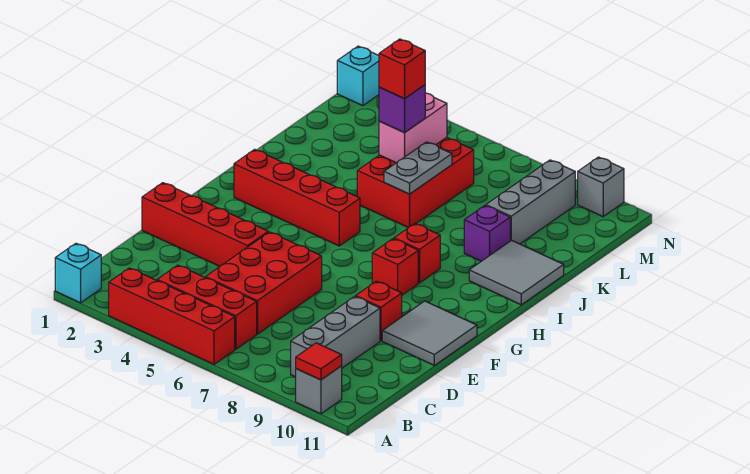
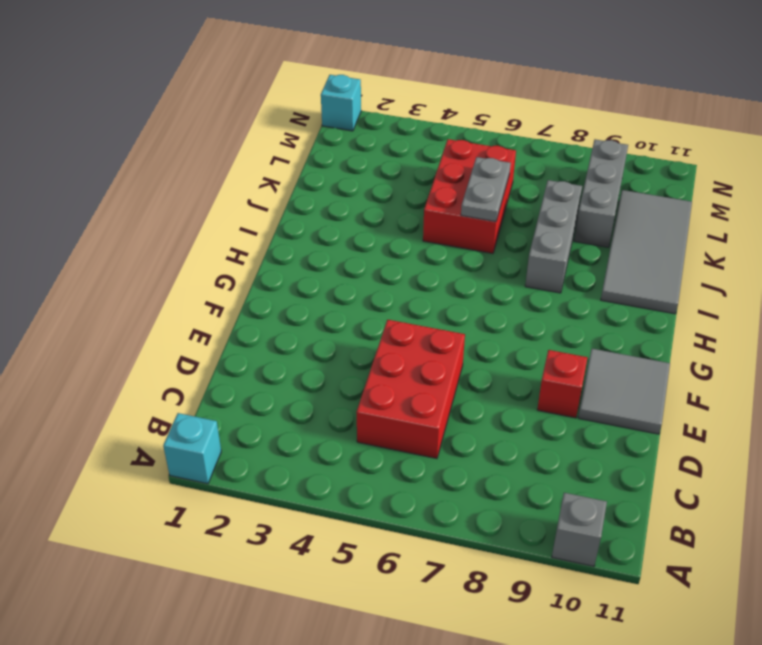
grey 1x3 brick [525,180,582,293] -> grey 1x3 brick moved to [291,296,380,377]
grey 2x4 tile [601,190,692,314] -> grey 2x2 tile [469,240,564,305]
none -> red 1x4 brick [109,268,235,364]
none -> red 1x3 brick [157,265,257,349]
none -> red 1x4 brick [142,183,268,266]

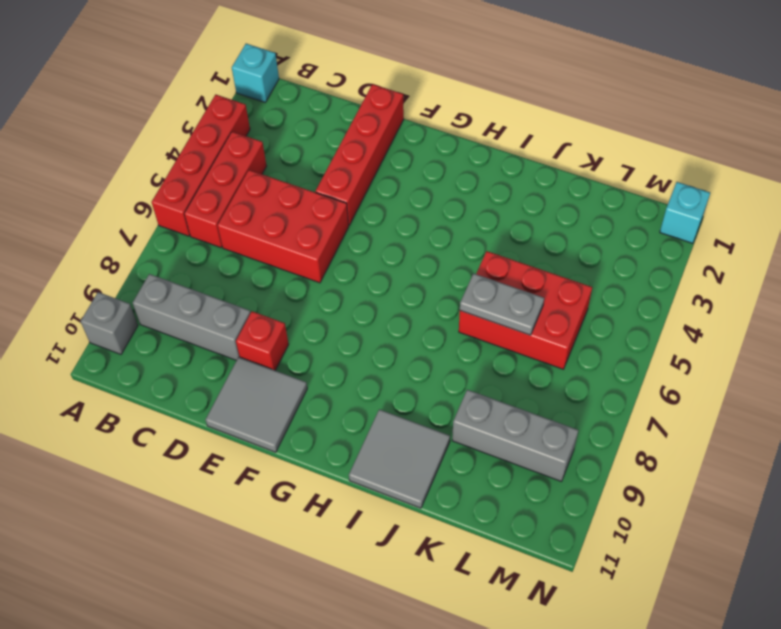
none -> red 1x1 brick [372,239,418,295]
none -> red 1x4 brick [234,149,360,246]
none -> red 1x1 brick [394,224,440,283]

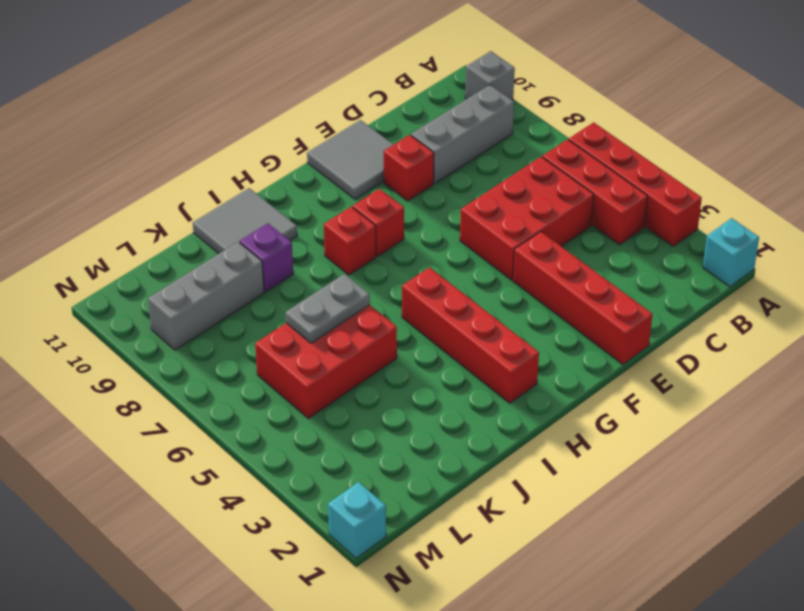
none -> grey 1x1 brick [578,157,624,217]
none -> red 1x1 tile [296,343,342,380]
none -> pink 1x2 brick [379,93,447,163]

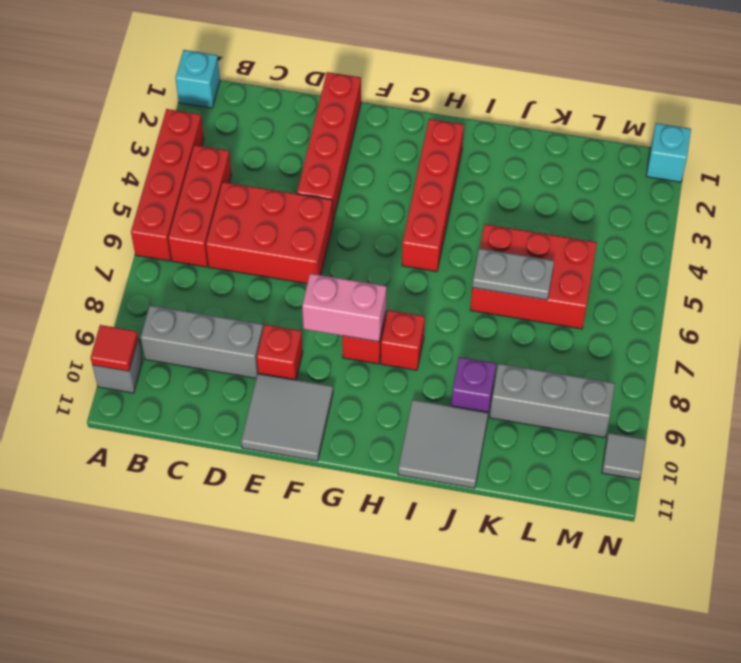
pink 1x2 brick [302,274,386,342] -> pink 1x2 brick moved to [379,93,447,163]
grey 1x1 tile [602,433,646,479] -> grey 1x1 brick [578,157,624,217]
none -> purple 1x1 brick [379,85,425,133]
none -> red 1x1 brick [379,39,425,99]

